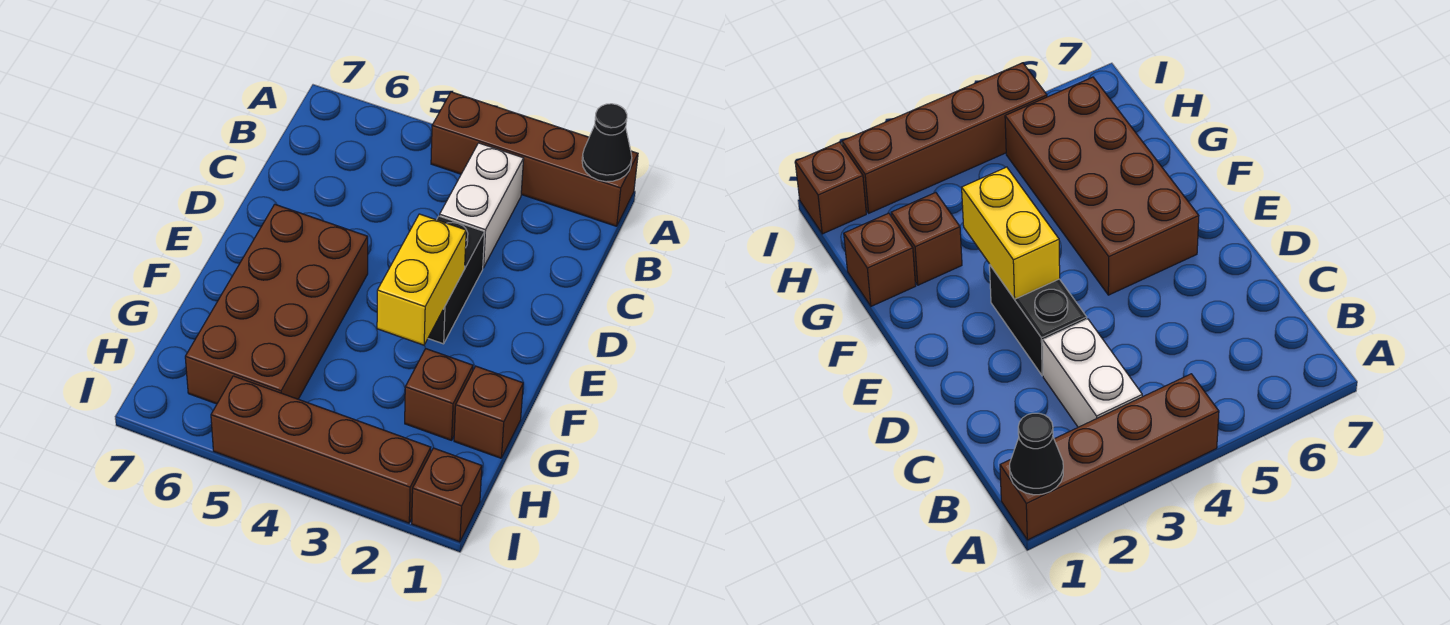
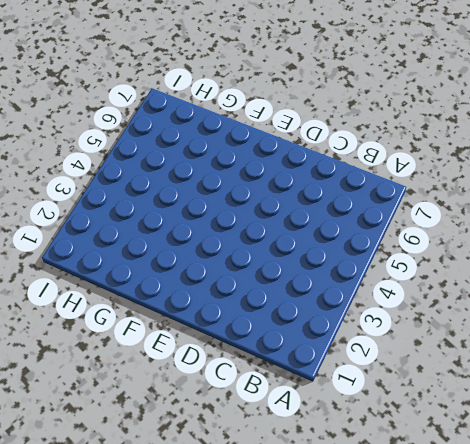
none -> brown 1x4 brick [431,92,638,226]
none -> white 1x2 brick [440,143,524,268]

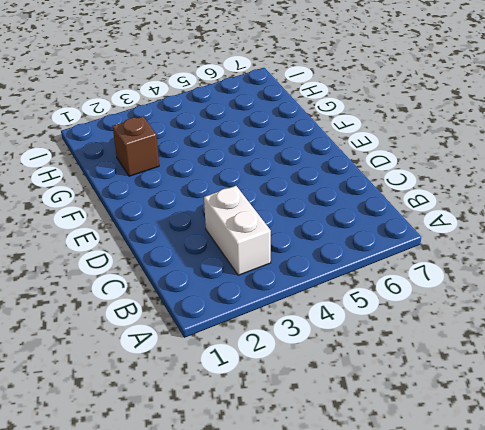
none -> brown 1x4 brick [431,92,638,226]
none -> black 1x2 brick [428,216,485,344]

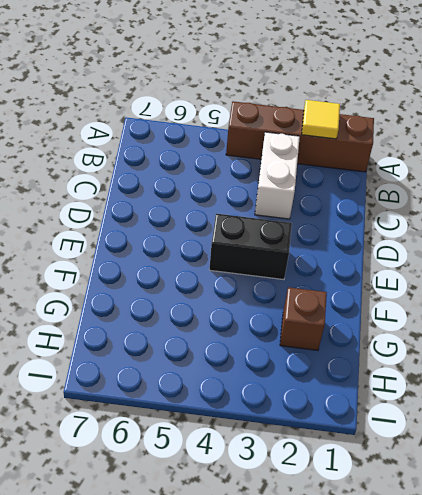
yellow 1x1 tile [302,100,340,139] -> none
black 1x2 brick [209,214,292,280] -> black 1x2 brick turned to [428,216,485,344]
none -> brown 2x4 brick [185,204,368,404]
none -> brown 1x1 brick [454,366,523,458]

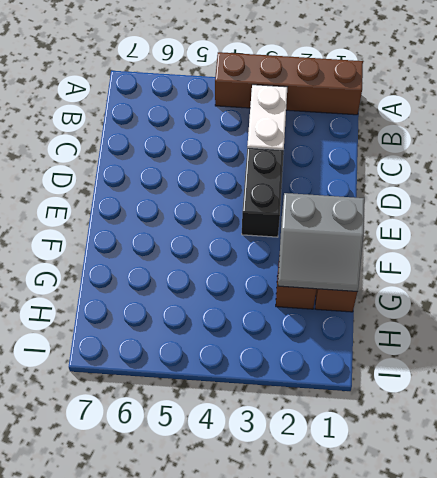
grey 2x2 slope [278,193,364,292] -> none
none -> brown 2x4 brick [185,204,368,404]
none -> brown 1x1 brick [412,448,482,542]

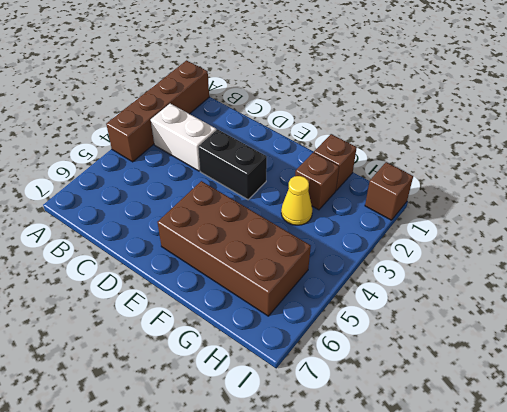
yellow 1x1 cone [281,176,313,225] -> none
none -> brown 1x4 brick [211,376,431,523]
none -> black 1x1 cone [582,104,632,182]

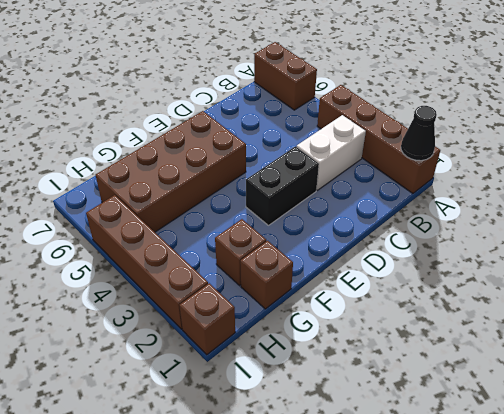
brown 1x2 brick [254,42,317,110] -> none
none -> yellow 1x2 brick [377,214,466,345]

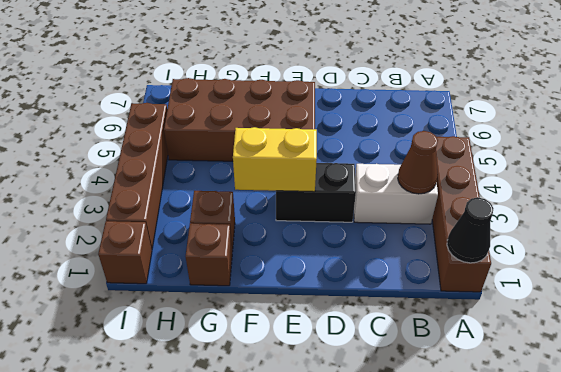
brown 1x1 cone [398,131,438,194] -> none

